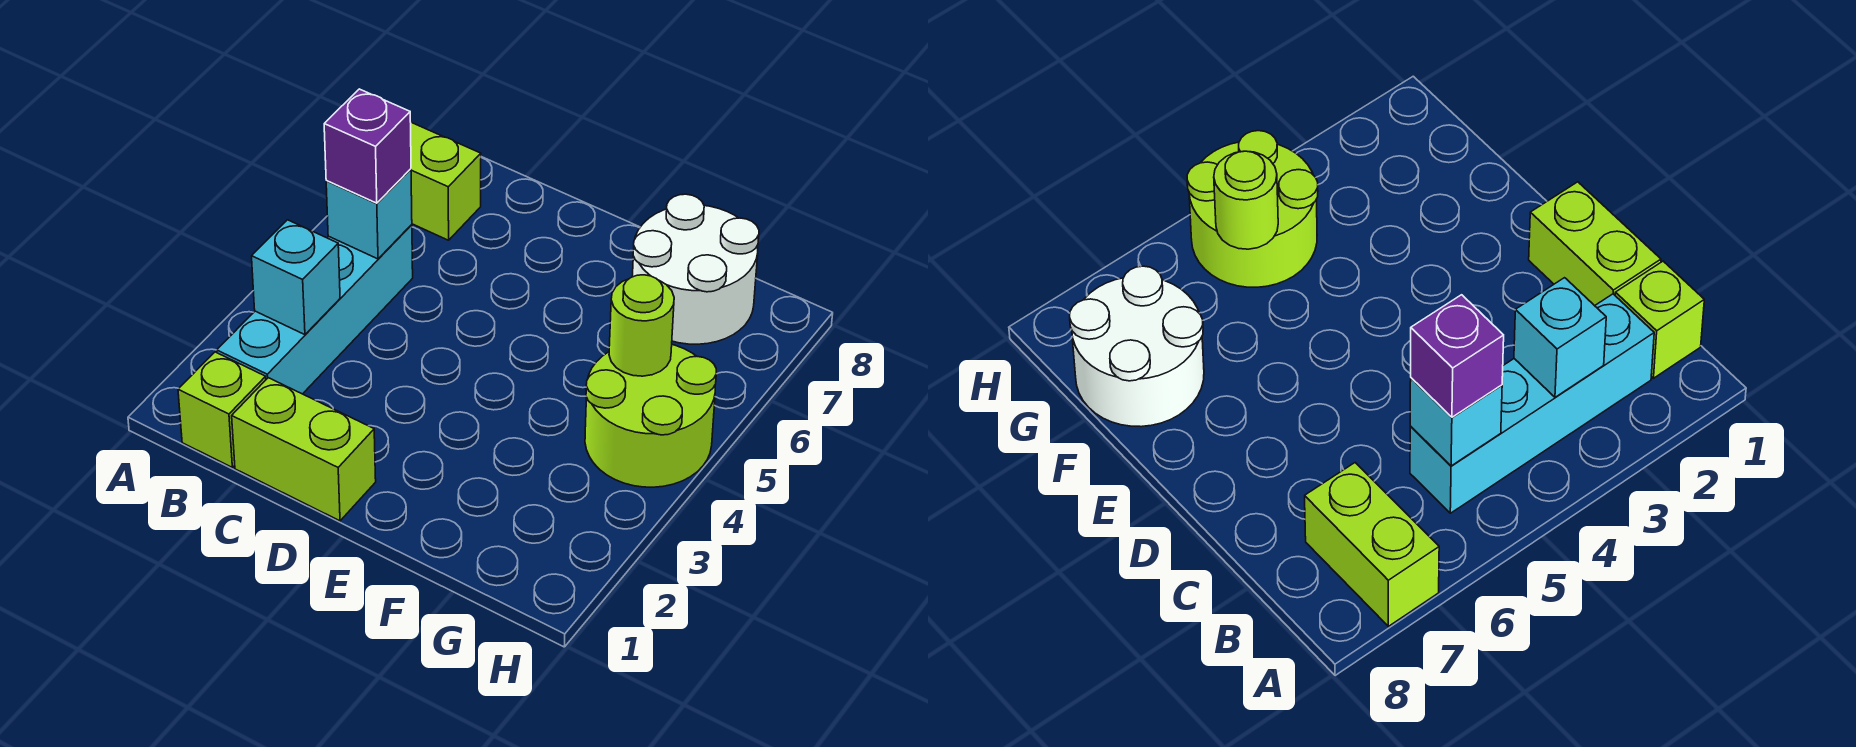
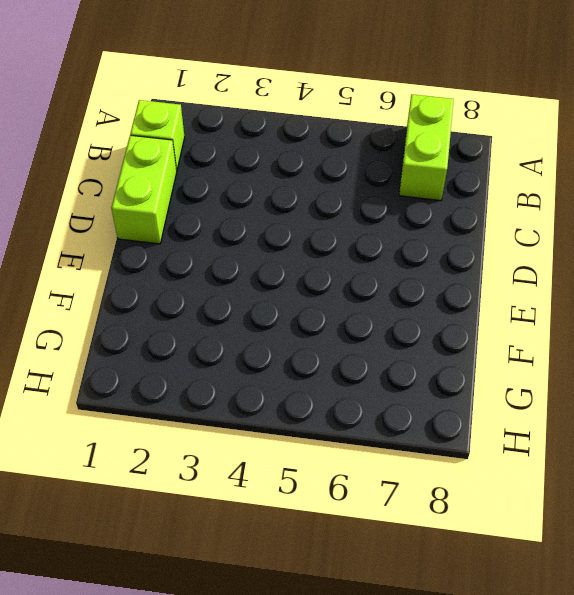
none -> cyan 1x4 brick [217,225,413,394]
none -> white 2x2 round brick [632,194,759,344]

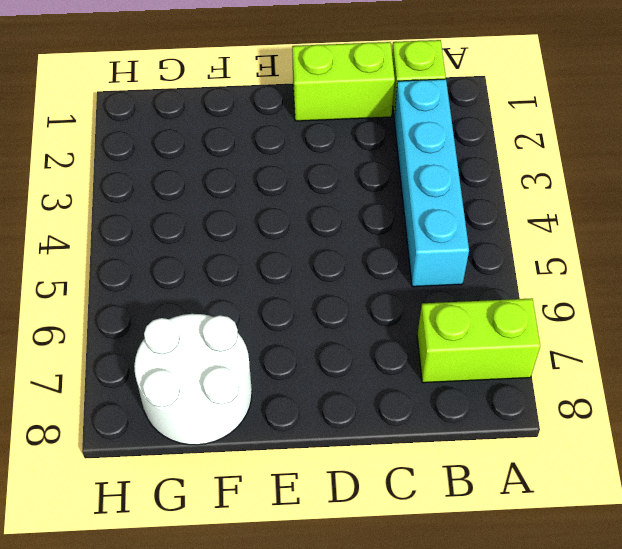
none -> lime 2x2 round brick [585,345,716,487]
none -> cyan 1x1 brick [252,220,340,335]

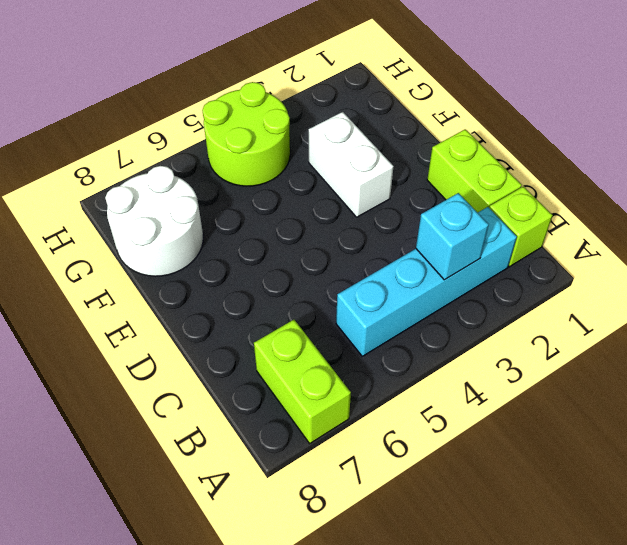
white 1x2 brick [309,112,394,217] -> none
none -> cyan 1x1 brick [326,169,412,259]
none -> lime 1x1 round brick [609,275,674,376]

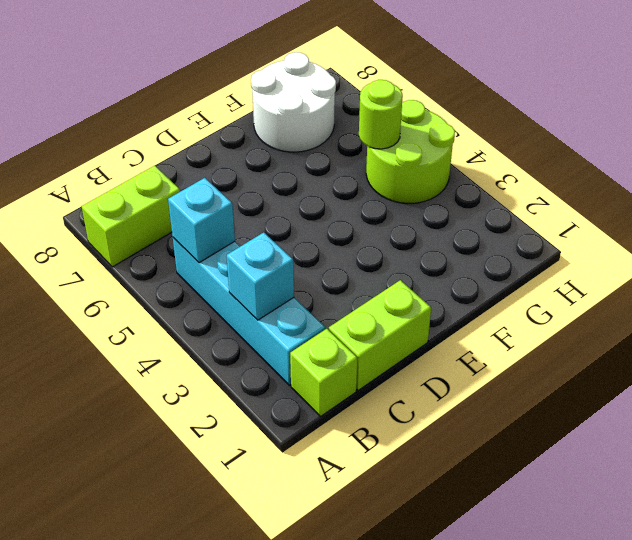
none -> purple 1x1 brick [324,89,411,203]

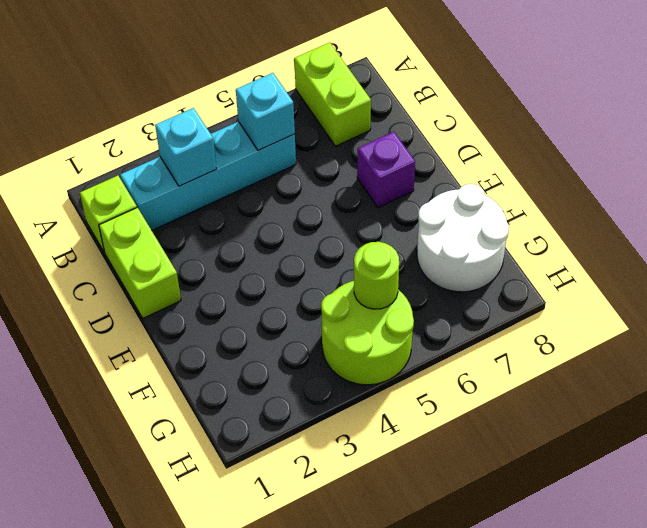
purple 1x1 brick [357,132,415,208] -> purple 1x1 brick moved to [324,89,411,203]

